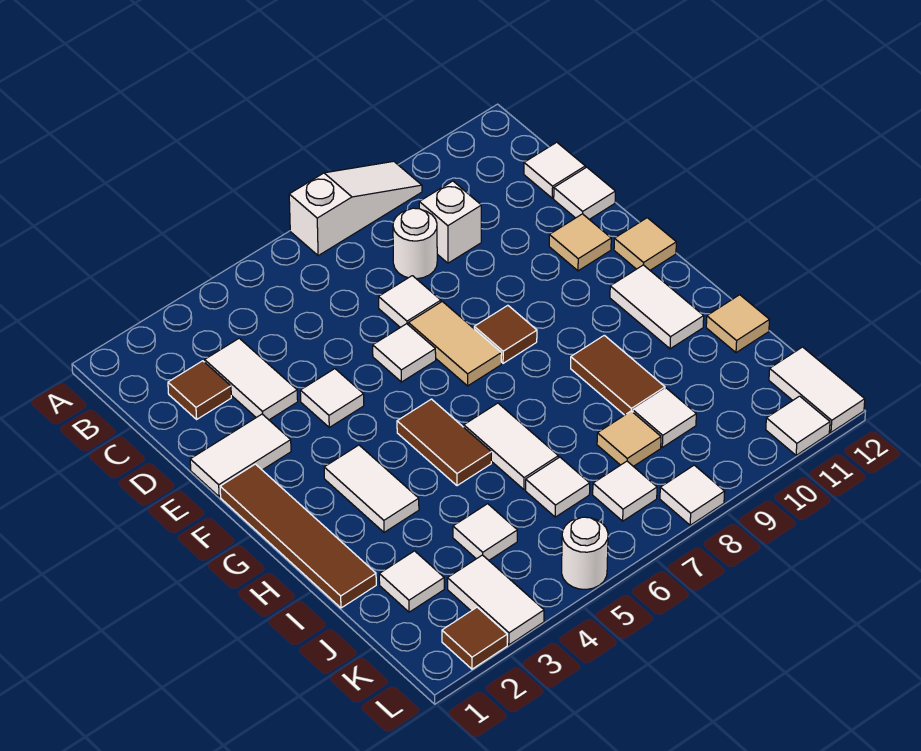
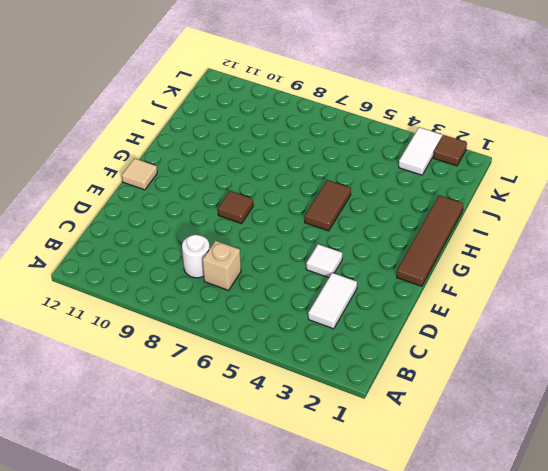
tan 1x1 brick [203,241,241,290] -> none
none -> white 1x3 slope [289,161,422,256]
none -> brown 1x1 tile [168,361,231,419]
none -> white 1x1 brick [419,181,481,263]
none -> white 1x1 tile [524,142,585,198]

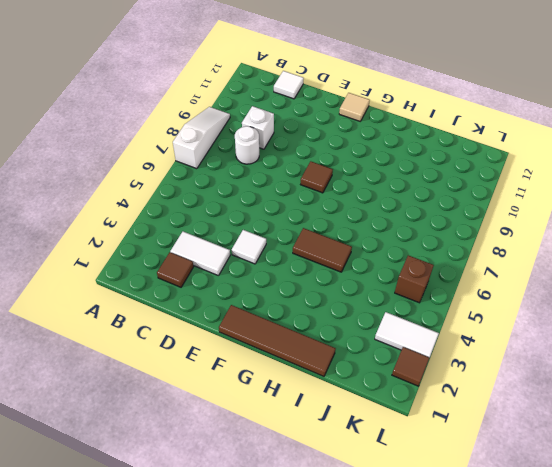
brown 1x1 brick [395,255,434,303] -> none
none -> white 1x1 tile [379,276,441,327]
none -> white 1x1 tile [554,167,615,219]
none -> white 1x2 tile [190,414,291,497]
none -> white 1x1 tile [373,324,436,382]

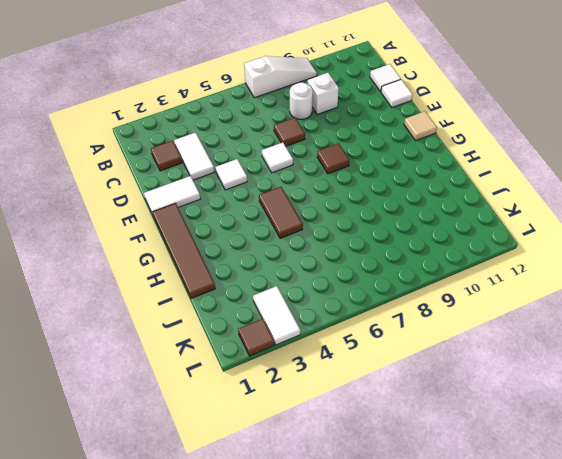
brown 1x1 tile [274,118,305,146] -> white 1x1 tile [379,276,441,327]
none -> tan 1x2 tile [408,301,502,386]
none -> tan 1x1 tile [549,214,611,271]
none -> white 1x2 tile [324,445,419,532]
none -> white 1x2 tile [610,265,704,349]

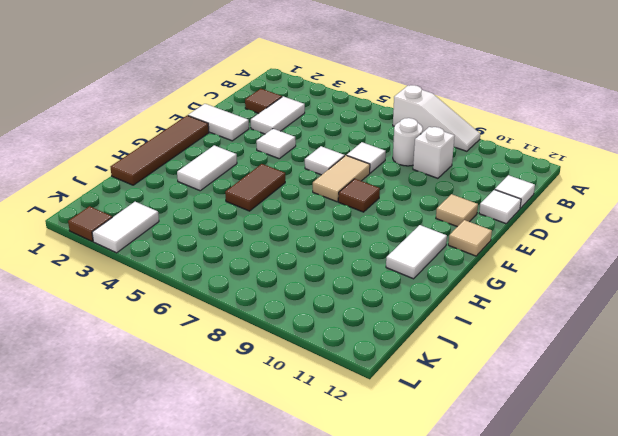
none -> white 1x2 tile [464,403,558,490]
none -> brown 1x2 tile [571,335,665,415]
none -> tan 1x1 tile [706,295,769,353]
none -> white 1x1 tile [379,551,444,612]

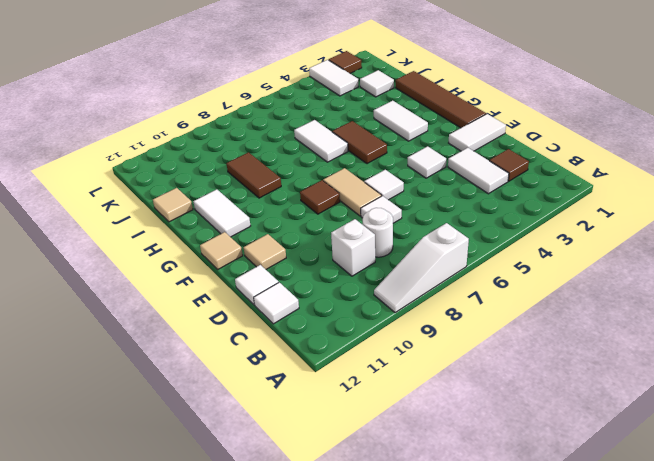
none -> white 1x1 tile [453,504,517,560]
none -> white 1x1 tile [526,457,590,517]
none -> tan 1x1 tile [597,411,661,466]
none -> white 1x1 tile [633,388,696,447]

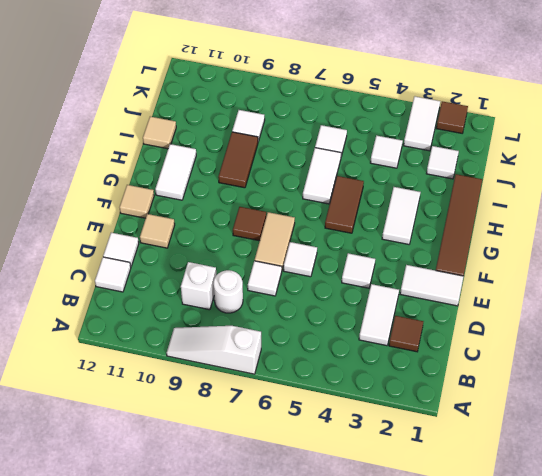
none -> tan 1x1 tile [597,411,661,466]
none -> white 1x1 tile [593,461,657,521]
none -> white 1x2 tile [769,347,865,432]
none -> white 1x1 round brick [562,517,608,589]

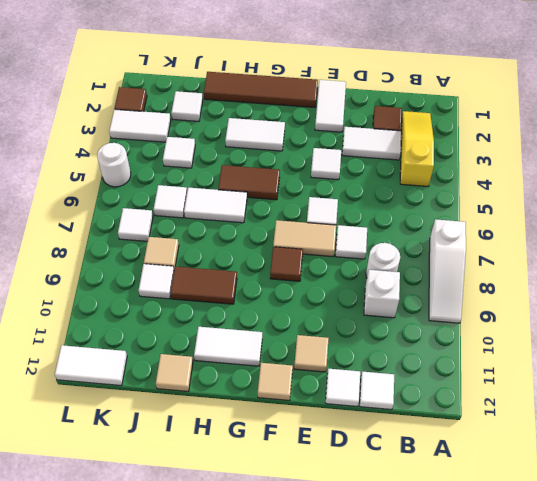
yellow 1x3 slope [400,111,434,187] -> none
none -> white 1x1 tile [660,465,725,525]
none -> white 1x1 tile [766,396,830,455]

